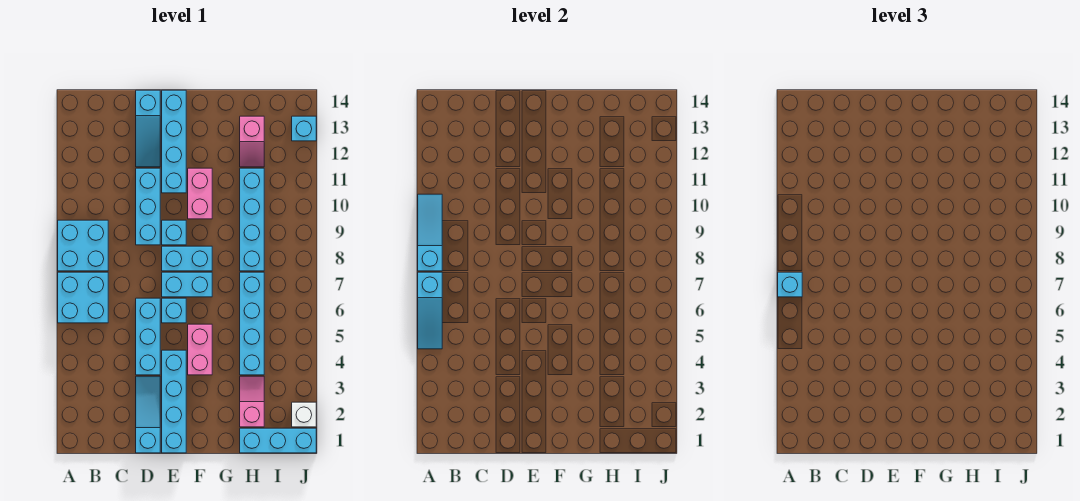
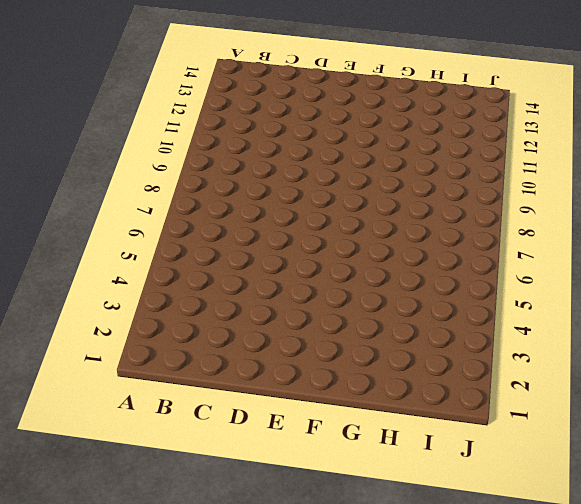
none -> cyan 2x2 brick [58,272,108,323]
none -> cyan 2x2 brick [58,220,108,271]
none -> cyan 1x3 slope [136,376,160,453]

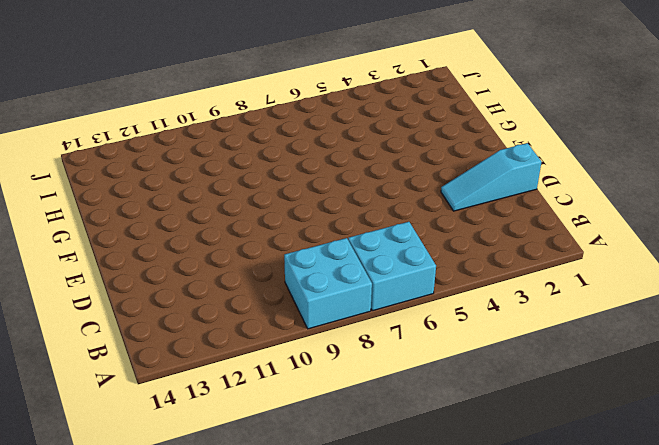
none -> cyan 1x3 brick [136,298,160,375]
none -> cyan 1x3 brick [136,168,160,245]
none -> cyan 1x3 slope [136,90,160,167]

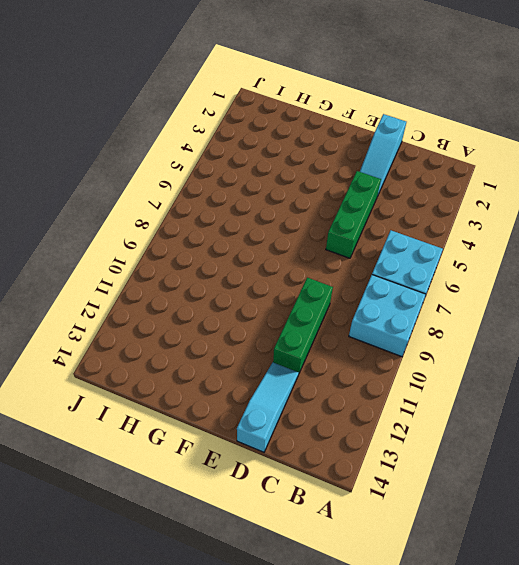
green 1x3 brick [326,171,381,258] -> cyan 1x3 brick [136,298,160,375]
green 1x3 brick [273,278,333,373] -> cyan 1x3 brick [136,168,160,245]
none -> cyan 1x4 brick [162,350,186,453]
none -> cyan 1x1 brick [162,298,186,323]
none -> cyan 1x2 brick [162,272,212,297]

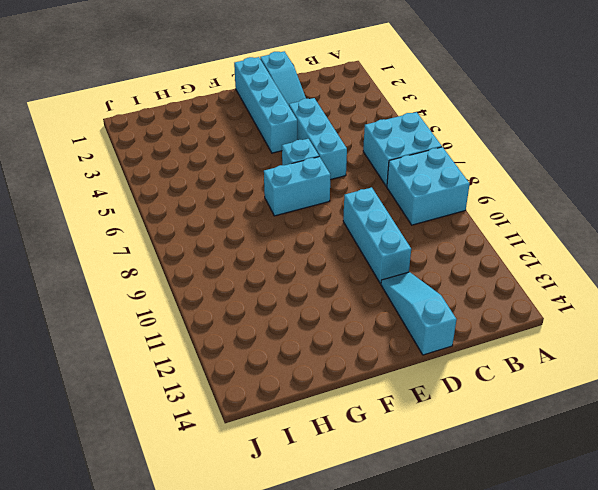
none -> cyan 1x2 brick [162,246,212,271]
none -> cyan 1x1 brick [162,220,186,245]
none -> cyan 1x4 brick [162,90,186,193]

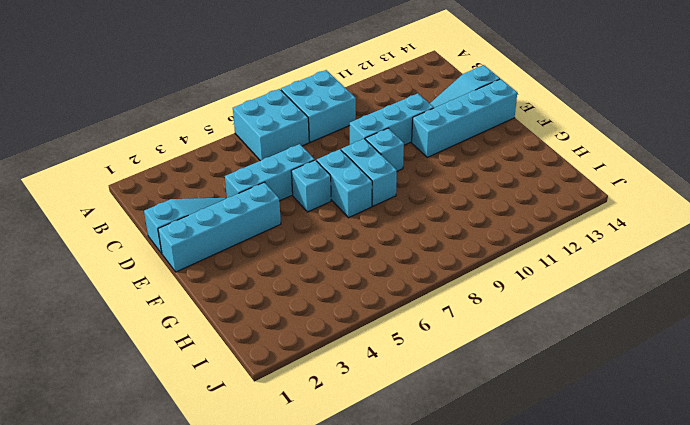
none -> pink 1x2 brick [188,324,212,375]
none -> pink 1x2 brick [188,168,212,219]
none -> cyan 1x3 brick [240,428,316,453]

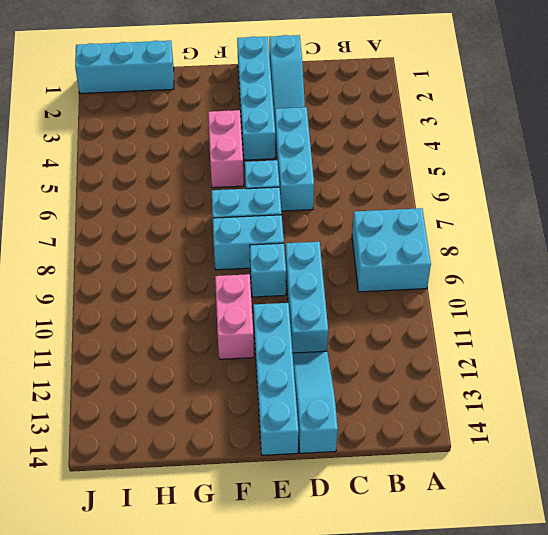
none -> cyan 2x2 brick [58,272,108,323]
none -> pink 1x2 slope [240,376,264,427]
none -> cyan 1x4 brick [240,272,264,375]

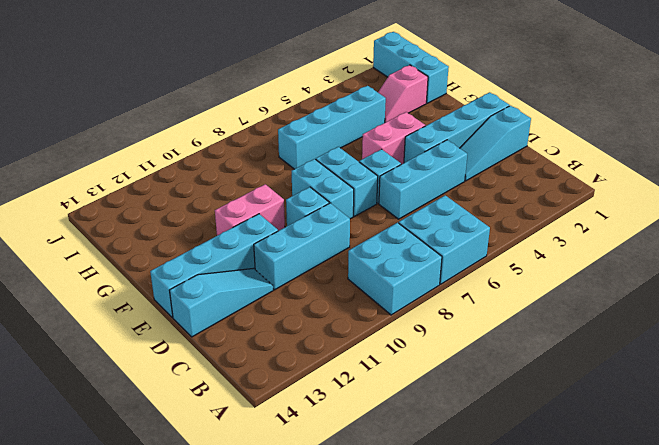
none -> cyan 1x4 brick [240,168,264,271]
none -> pink 1x2 slope [240,116,264,167]
none -> white 1x1 brick [292,402,316,427]

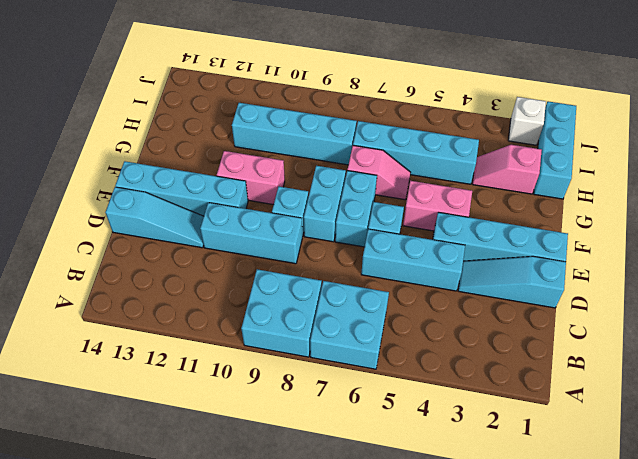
pink 1x2 slope [347,145,411,200] -> pink 1x2 slope moved to [240,116,264,167]
none -> cyan 1x1 brick [292,116,316,141]
none -> cyan 1x3 slope [418,272,442,349]
none -> cyan 1x3 slope [418,194,442,271]

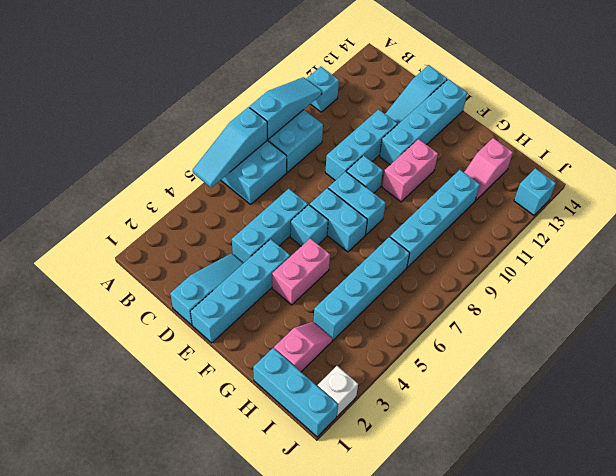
cyan 1x1 brick [306,67,339,112] -> cyan 1x1 brick moved to [778,272,802,297]

